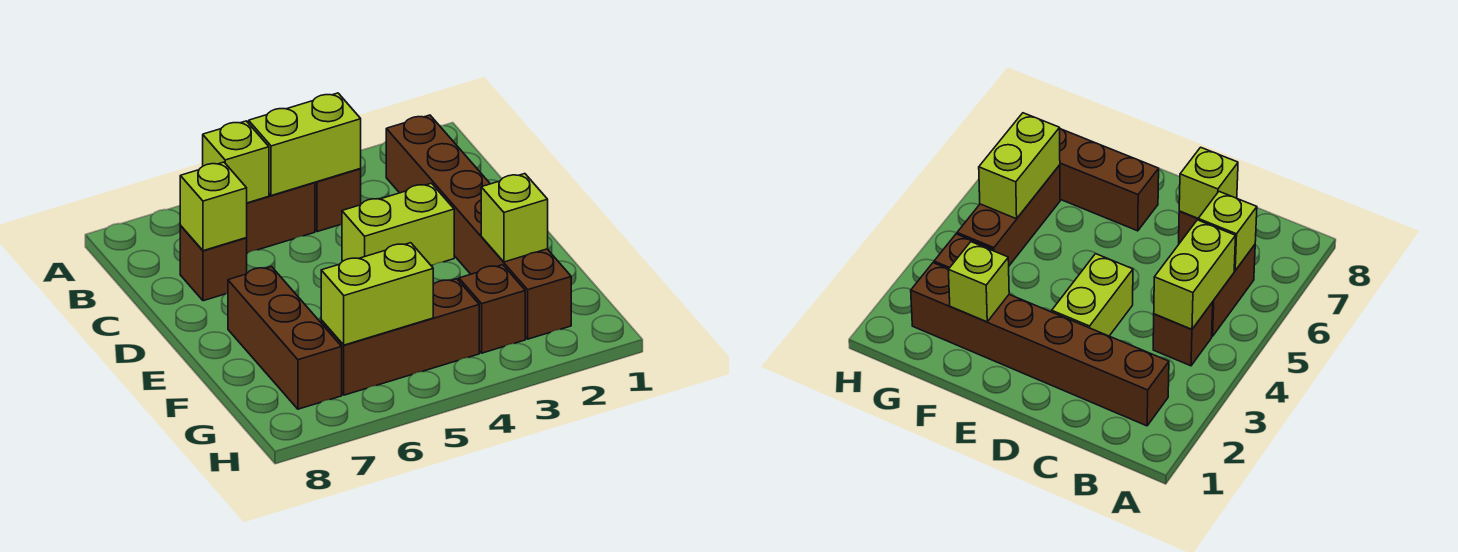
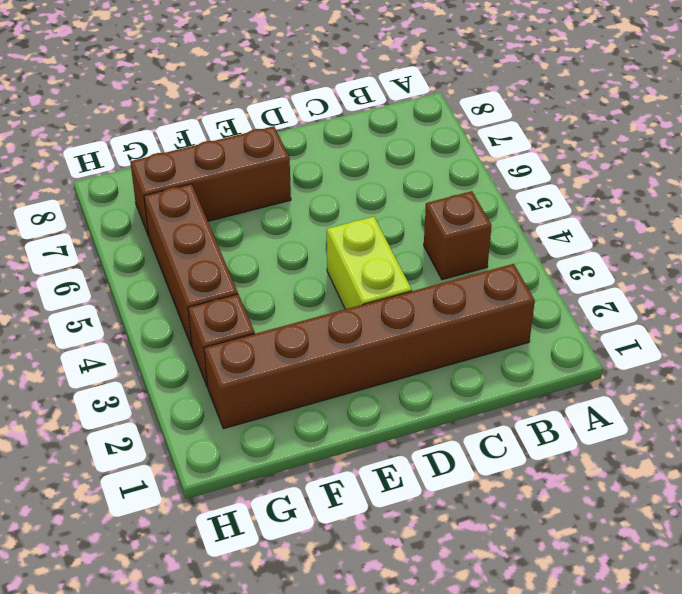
none -> brown 1x2 brick [247,182,315,253]
none -> brown 1x1 brick [180,226,247,301]
none -> lime 1x2 brick [249,93,361,196]

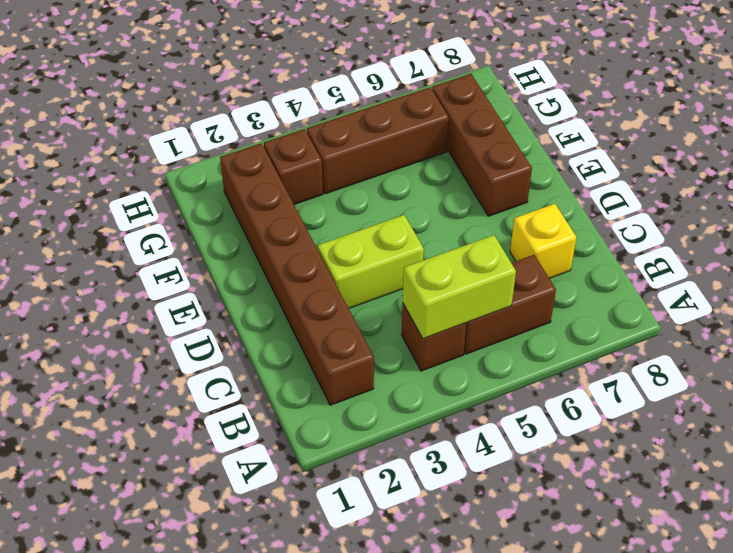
yellow 1x1 brick [510,204,577,278] -> brown 1x1 brick [180,226,247,301]
none -> lime 1x1 brick [203,121,269,203]
none -> lime 1x1 brick [180,162,247,251]
none -> lime 1x1 brick [481,174,548,262]

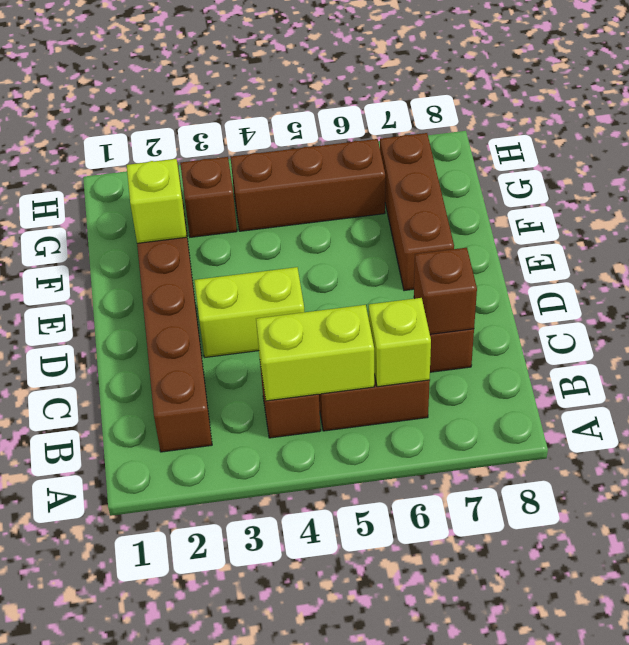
brown 1x1 brick [414,248,477,334] -> lime 1x1 brick [180,162,247,251]
none -> lime 1x2 brick [321,243,433,345]

